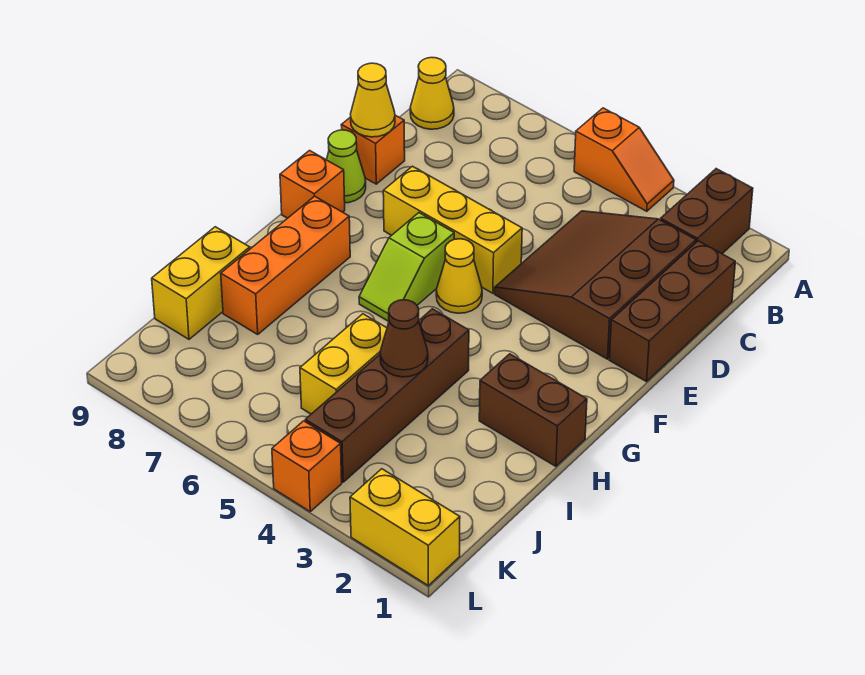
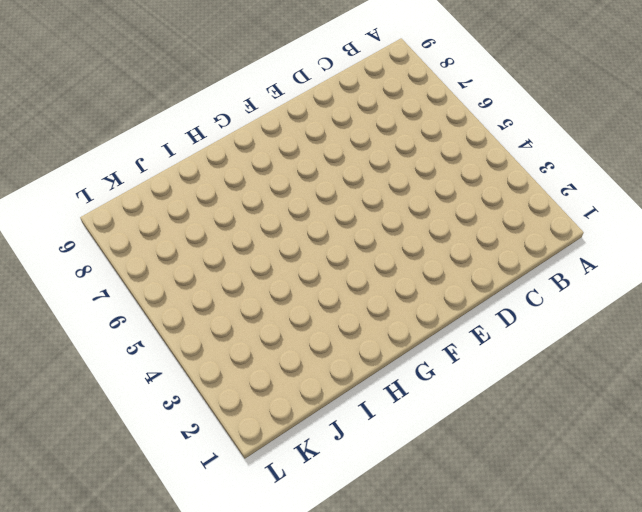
none -> brown 1x2 brick [661,169,753,254]
none -> orange 1x2 slope [574,108,674,211]
none -> yellow 1x1 cone [410,58,454,129]

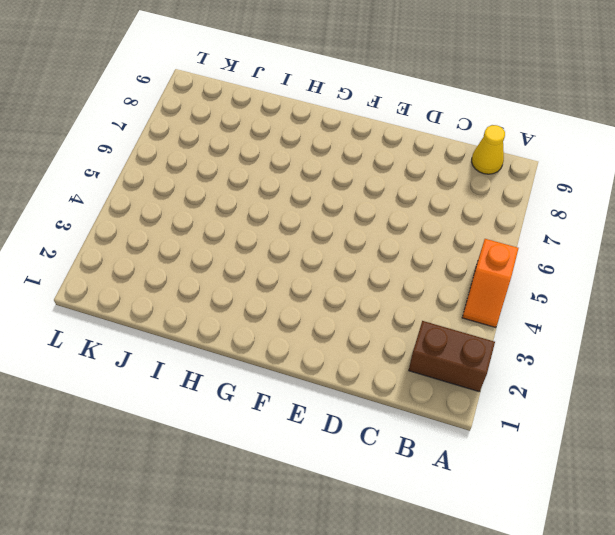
none -> brown 1x3 brick [609,241,735,382]
none -> brown 3x3 slope [495,211,696,359]
none -> orange 1x1 brick [341,115,405,184]

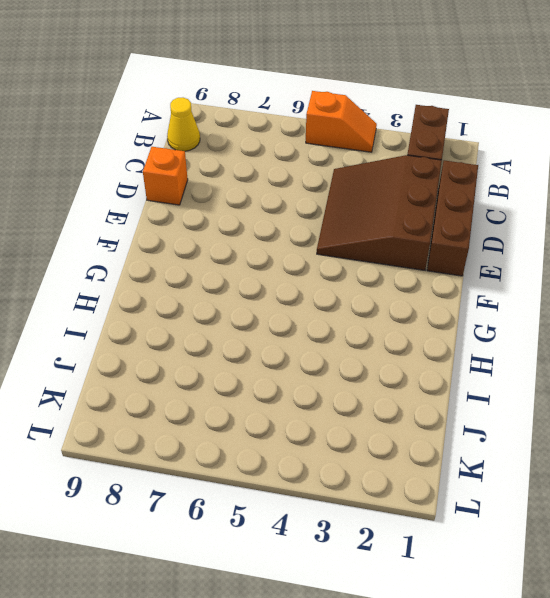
none -> yellow 1x3 brick [383,166,522,293]
none -> lime 1x1 cone [327,130,366,203]
none -> yellow 1x1 cone [436,239,482,313]

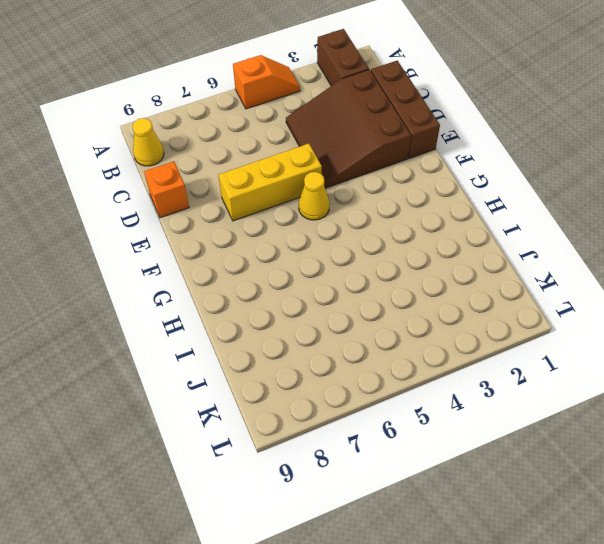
none -> lime 1x1 cone [327,130,366,203]
none -> lime 1x2 slope [359,213,454,321]
none -> orange 1x1 brick [280,151,345,218]

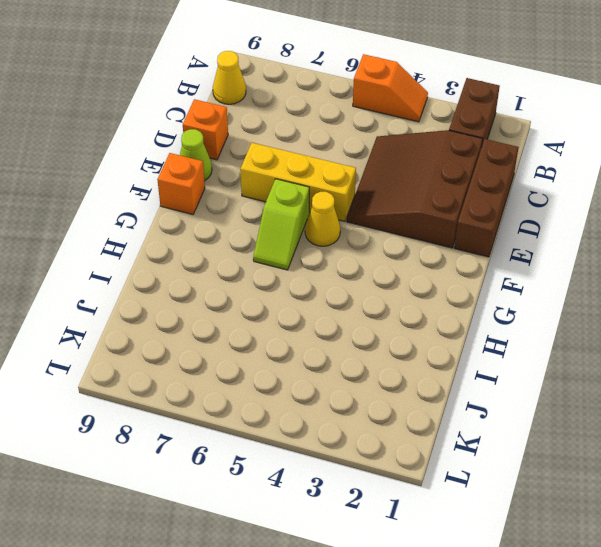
none -> orange 1x3 brick [221,196,350,334]
none -> brown 1x2 brick [479,354,587,466]
none -> brown 1x4 brick [305,309,469,482]

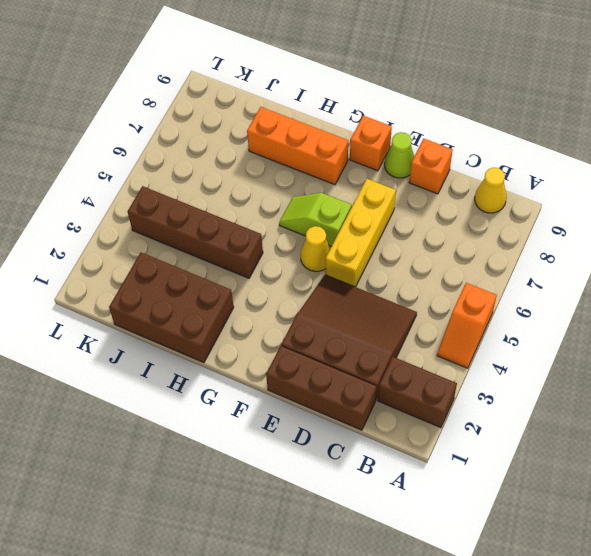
brown 2x3 brick [109,252,234,363] -> brown 1x2 brick [479,354,587,466]
none -> yellow 1x2 brick [300,314,387,414]
none -> yellow 1x2 brick [152,227,250,339]
none -> yellow 1x2 brick [350,469,460,586]

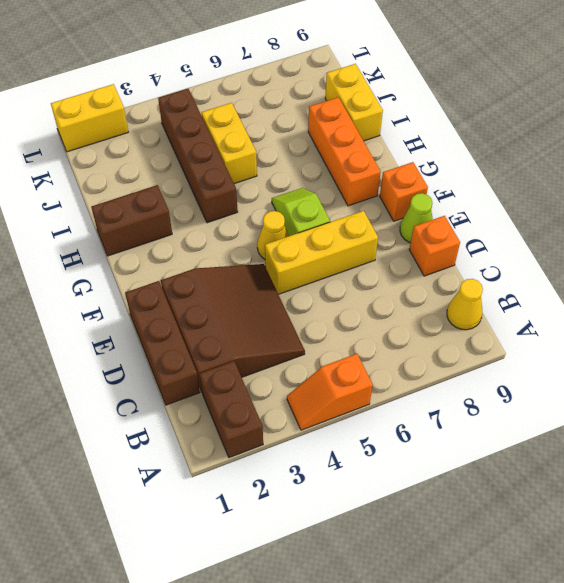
none -> orange 1x1 brick [272,421,342,511]
none -> yellow 1x1 cone [351,63,395,137]
none -> brown 1x1 cone [380,300,428,377]

